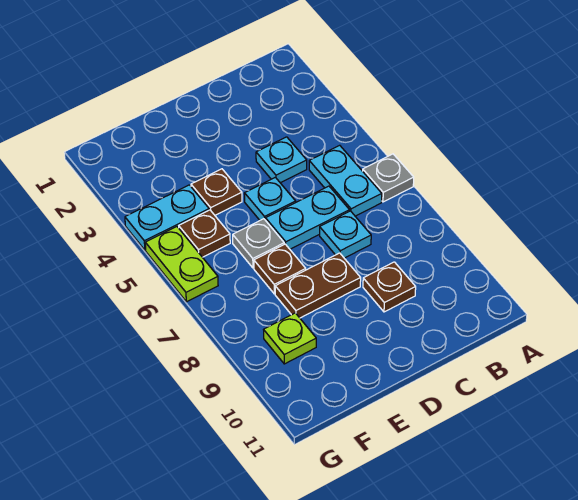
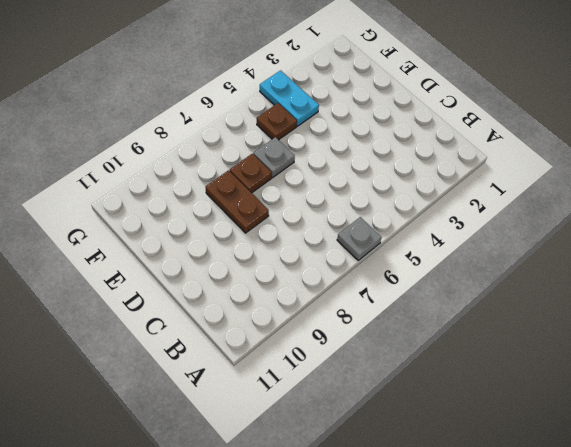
none -> cyan 1x2 plate [309,145,382,216]
none -> cyan 1x1 plate [256,137,307,183]
none -> cyan 1x2 plate [266,186,350,249]

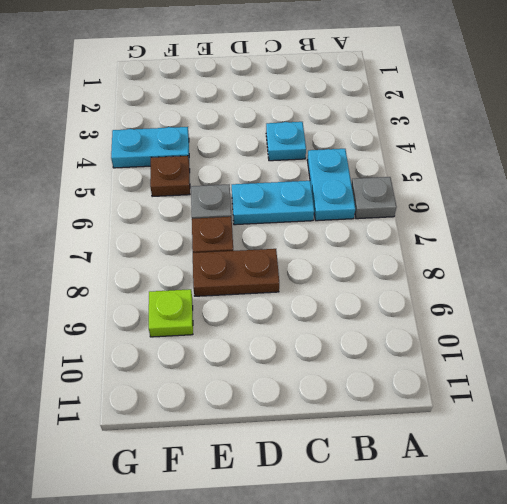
none -> cyan 1x1 plate [320,211,371,258]
none -> brown 1x1 plate [363,262,416,312]
none -> cyan 1x1 plate [244,177,296,220]

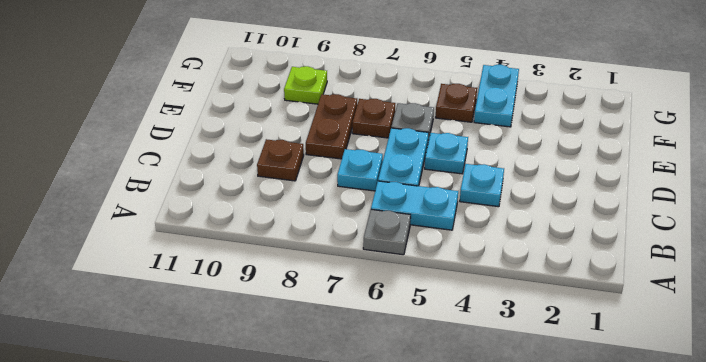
none -> brown 1x1 plate [191,169,242,215]
none -> lime 1x2 plate [145,227,218,302]

